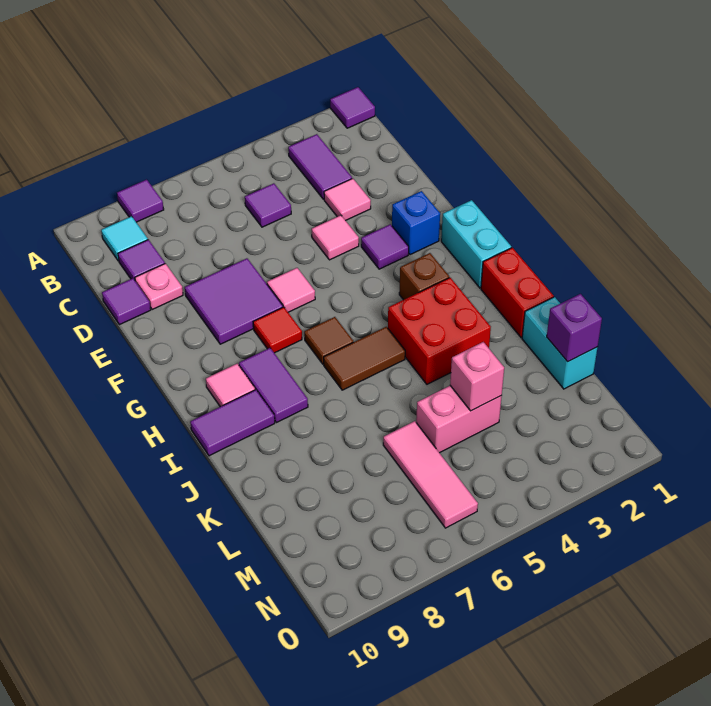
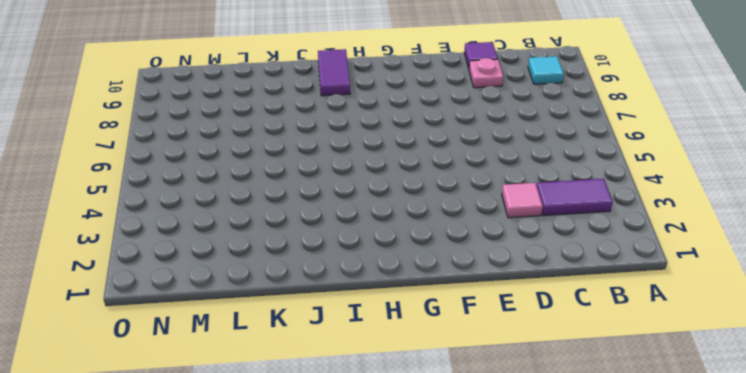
none -> purple 1x1 tile [330,87,375,128]
none -> purple 1x1 tile [117,179,164,222]
none -> purple 1x1 tile [245,183,291,227]

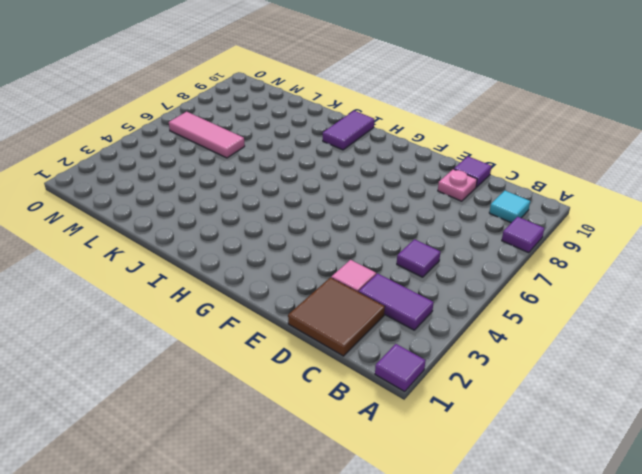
brown 2x2 tile [288,278,385,356] -> none
none -> purple 1x1 tile [118,240,165,280]
none -> pink 1x1 tile [312,215,359,260]
none -> purple 2x2 tile [185,258,283,344]

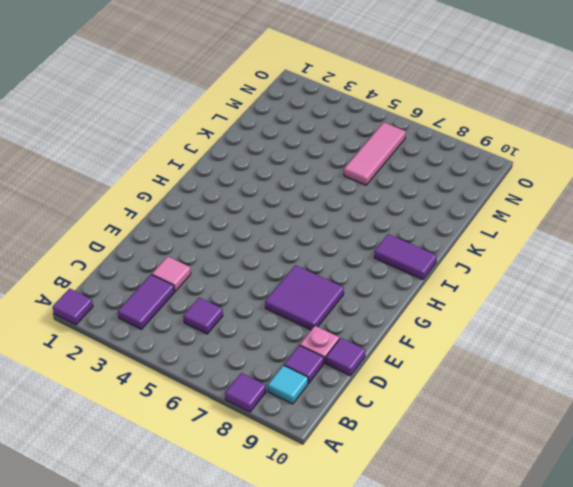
none -> pink 1x1 tile [312,215,359,260]
none -> blue 1x1 brick [392,191,440,255]
none -> purple 1x1 tile [361,224,409,269]

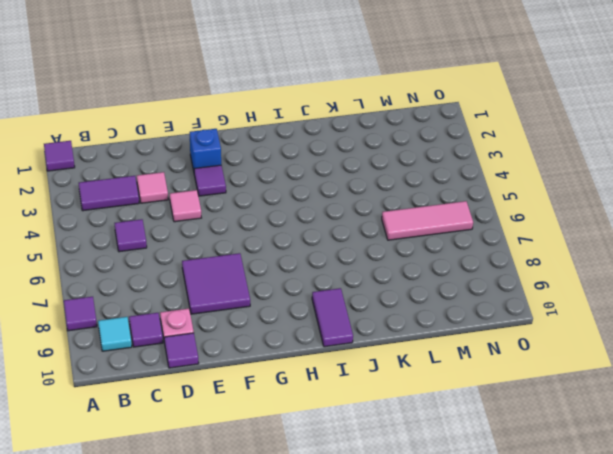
none -> pink 1x1 tile [267,268,315,312]
none -> cyan 1x2 brick [441,200,511,288]
none -> red 1x1 tile [253,307,302,353]

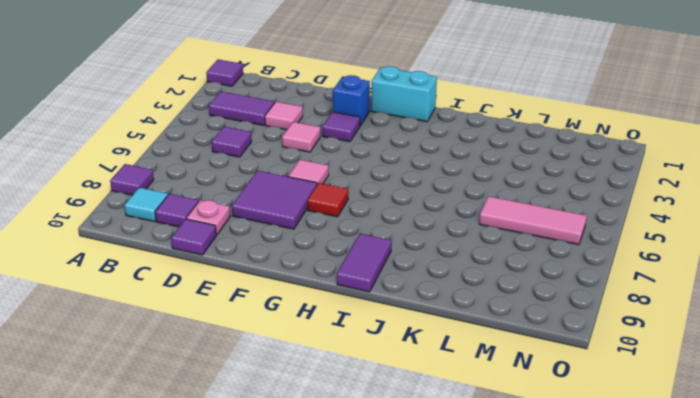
none -> brown 1x1 brick [399,253,449,300]
none -> brown 1x1 tile [304,317,353,364]
none -> purple 1x2 tile [239,348,308,423]

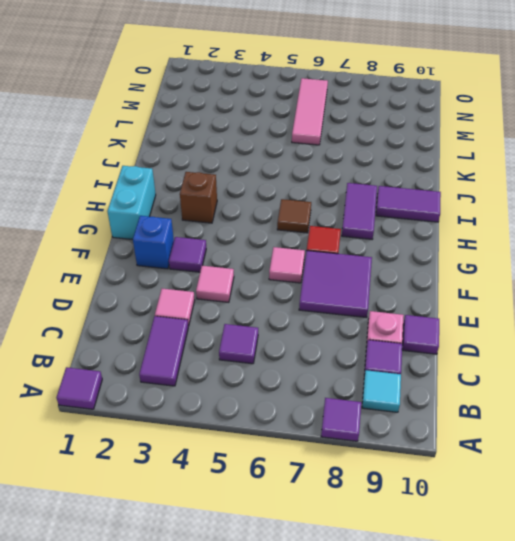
none -> pink 1x1 tile [206,364,255,407]
none -> red 1x2 brick [481,248,554,338]
none -> red 2x2 brick [388,278,491,384]

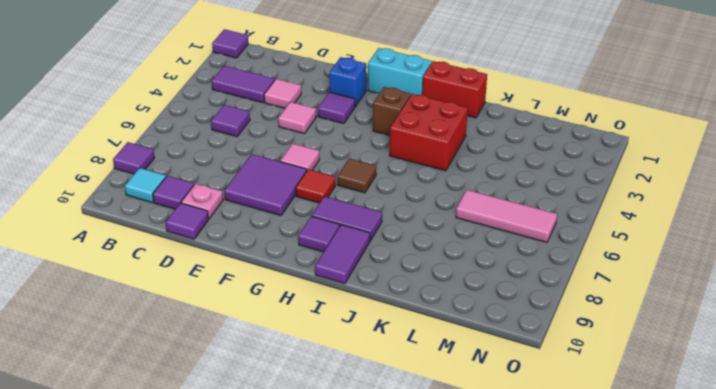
purple 1x1 tile [298,216,340,252] -> pink 1x1 tile [206,364,255,407]
none -> brown 1x2 tile [324,327,405,390]
none -> cyan 1x2 brick [522,297,597,389]
none -> pink 1x2 brick [416,386,502,453]

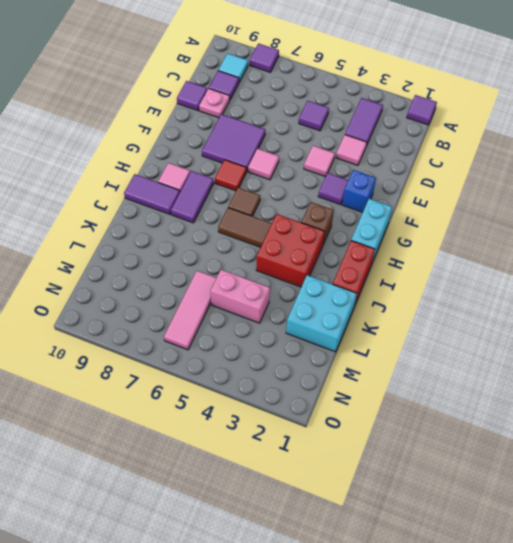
cyan 2x2 brick [286,275,357,352] -> cyan 1x2 brick [522,297,597,389]
none -> purple 1x1 brick [547,294,602,362]
none -> pink 1x1 brick [450,342,504,411]

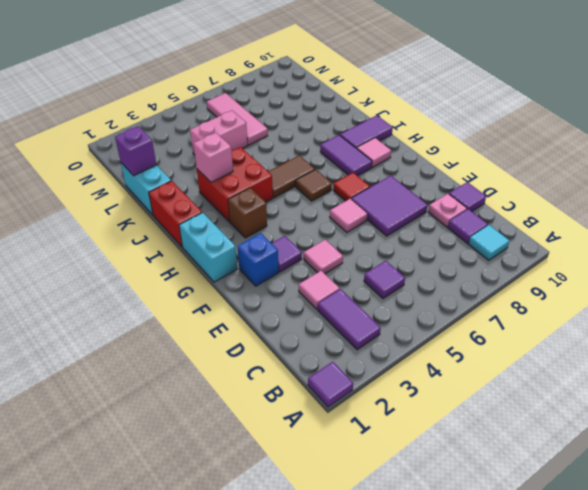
pink 1x1 brick [193,133,233,182] -> pink 1x1 brick moved to [450,342,504,411]
none -> purple 1x1 tile [117,179,164,222]

